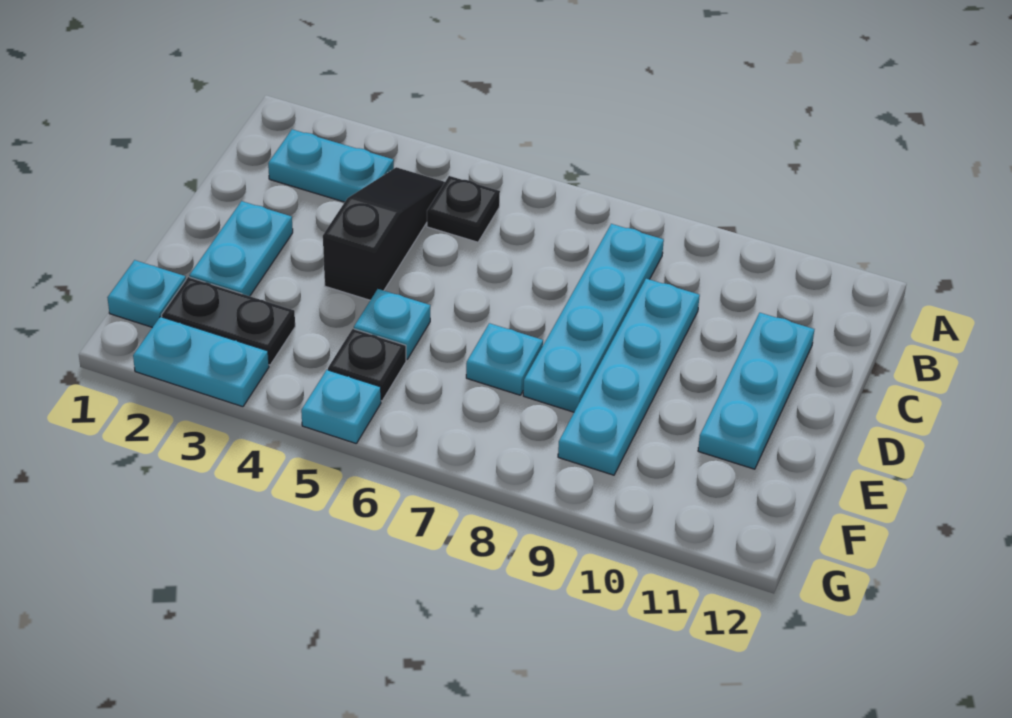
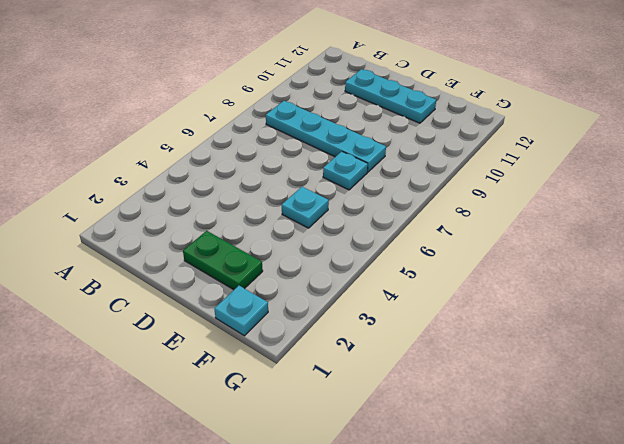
green 1x2 plate [183,231,263,290] -> cyan 1x2 plate [189,201,293,296]
none -> cyan 1x2 plate [268,129,394,202]
none -> black 1x3 slope [323,167,445,300]
none -> black 1x1 plate [427,176,500,242]

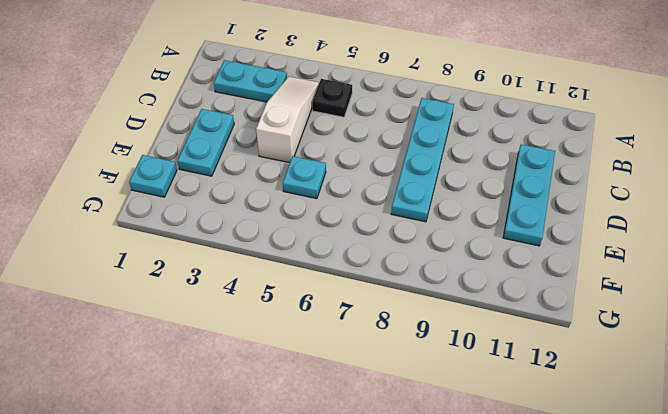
white 1x3 slope [256,77,319,163] -> black 1x3 slope [323,167,445,300]
none -> cyan 1x4 plate [558,279,700,475]
none -> cyan 1x1 plate [466,323,543,395]
none -> black 1x2 plate [162,277,295,365]

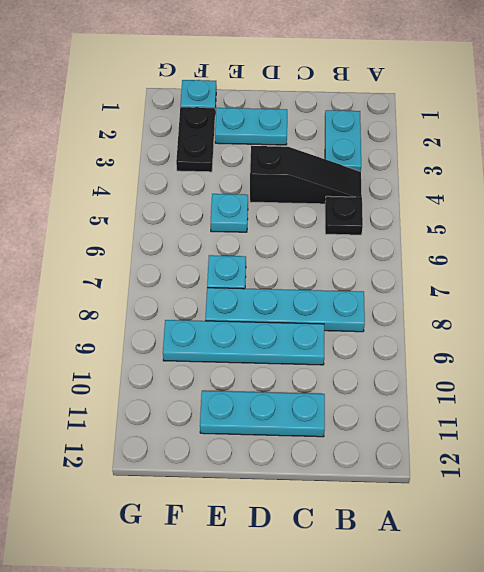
none -> black 1x1 plate [328,329,406,401]
none -> cyan 1x2 plate [133,317,269,407]
none -> cyan 1x1 plate [301,370,381,443]

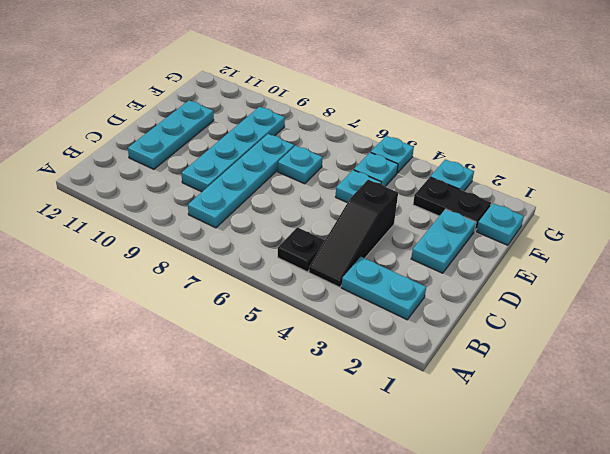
cyan 1x1 plate [354,152,398,186] -> black 1x1 plate [328,329,406,401]
cyan 1x1 plate [430,159,474,191] -> cyan 1x2 plate [133,317,269,407]

